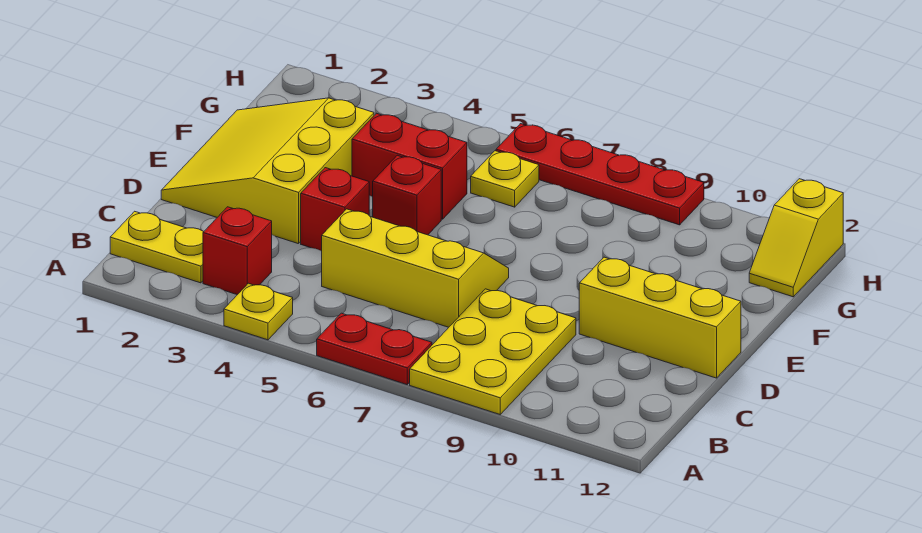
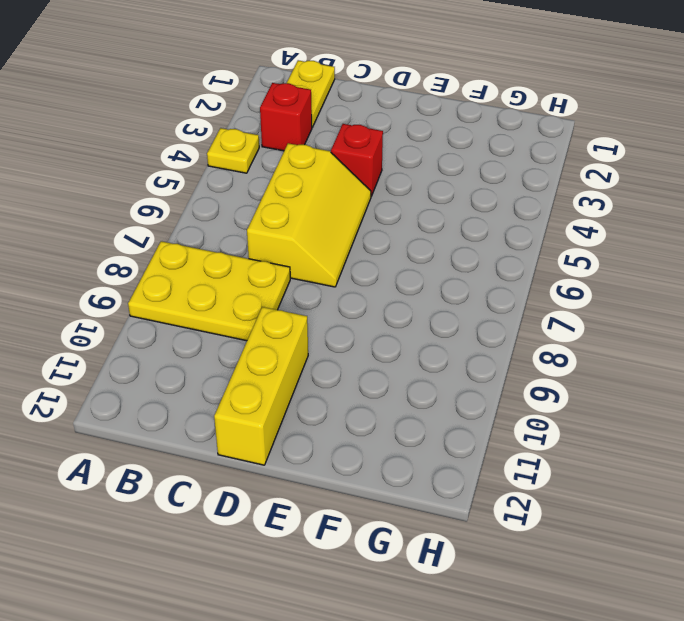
none -> red 1x2 plate [317,313,432,385]
none -> yellow 3x3 slope [161,98,374,244]
none -> red 1x1 brick [373,155,441,235]

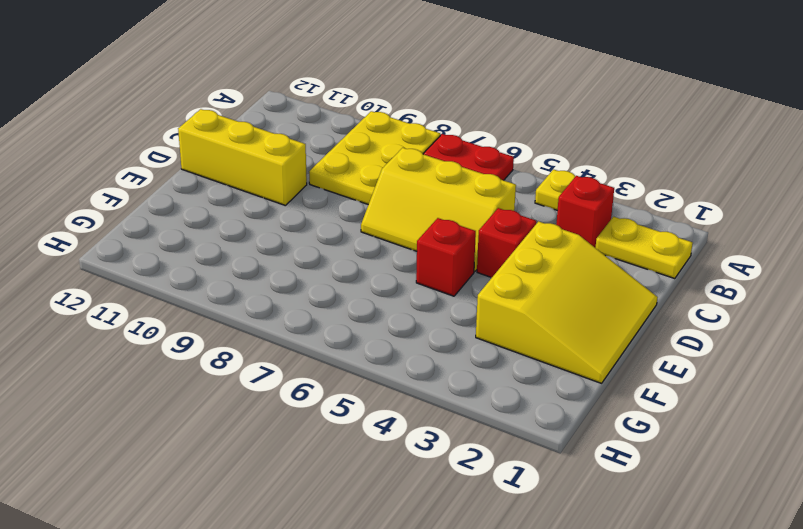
none -> red 1x2 brick [352,113,467,219]
none -> yellow 1x1 plate [471,151,539,207]
none -> yellow 1x2 slope [749,179,843,297]

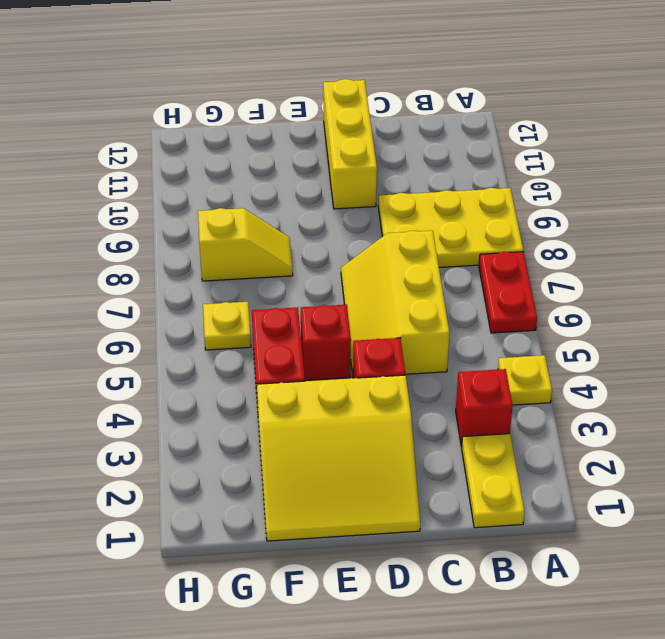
yellow 1x2 slope [198,208,293,281] -> yellow 1x2 slope moved to [749,179,843,297]
none -> red 1x4 plate [496,124,704,225]

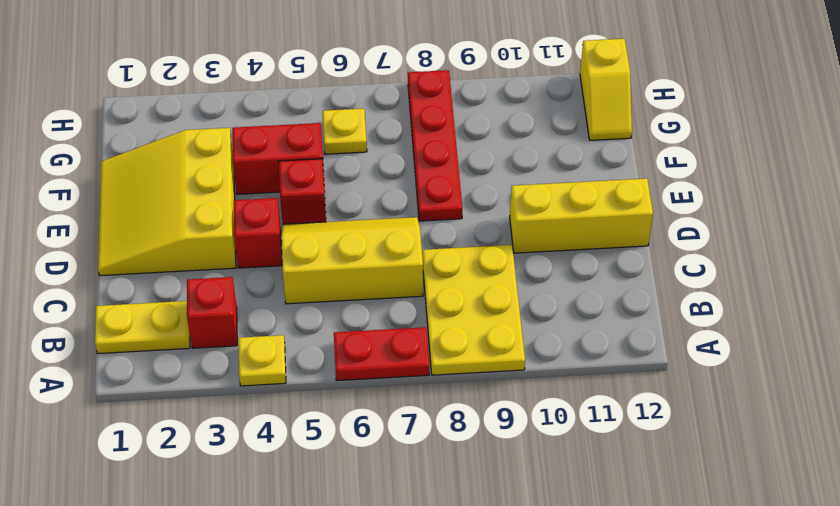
red 1x4 plate [408,70,462,221] -> red 1x4 plate turned to [496,124,704,225]

